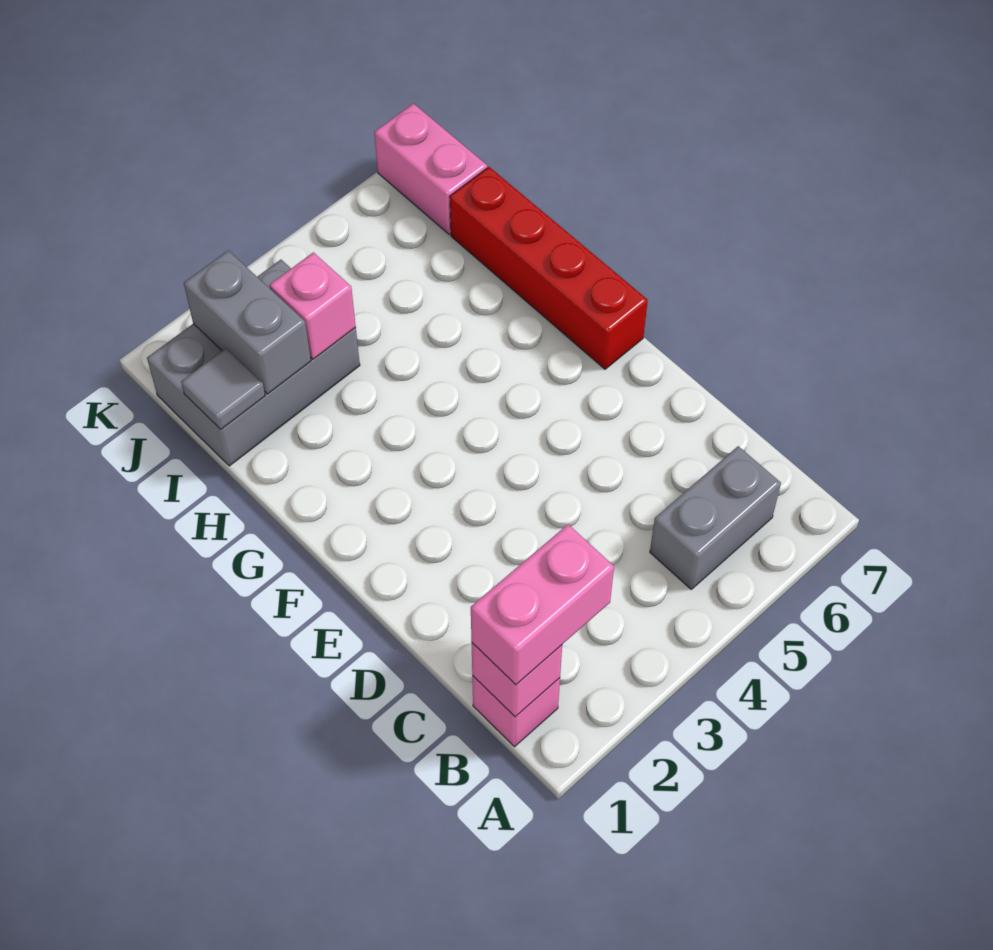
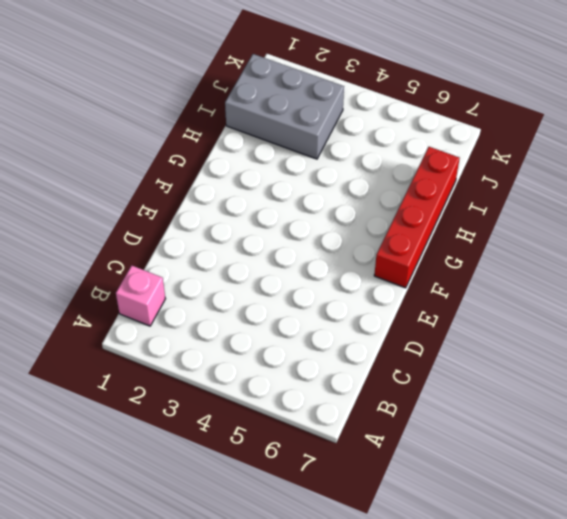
none -> grey 1x2 brick [650,446,781,589]
none -> pink 1x2 brick [374,104,487,235]

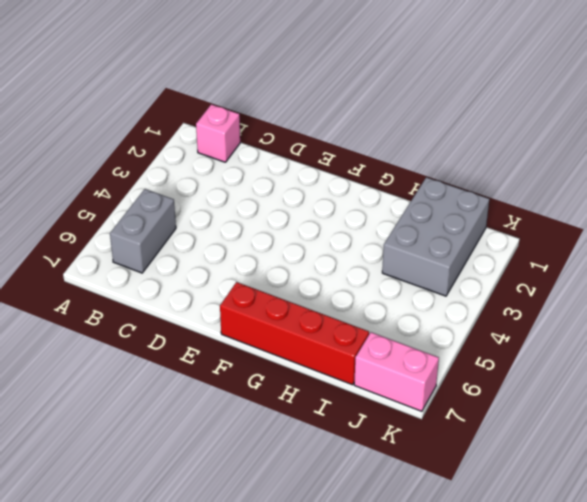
none -> pink 1x1 brick [472,643,562,717]
none -> grey 1x1 tile [181,348,265,429]

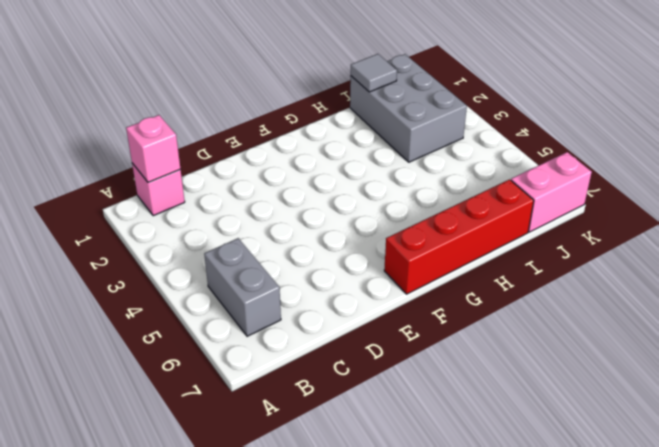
none -> grey 1x2 brick [184,250,311,394]
none -> pink 1x1 brick [270,252,356,359]

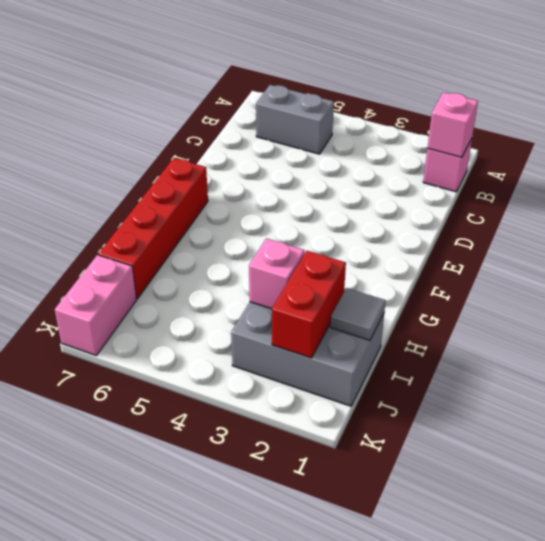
red 1x2 brick [272,251,346,358] -> grey 1x2 brick [184,250,311,394]
none -> pink 1x2 brick [471,525,614,685]

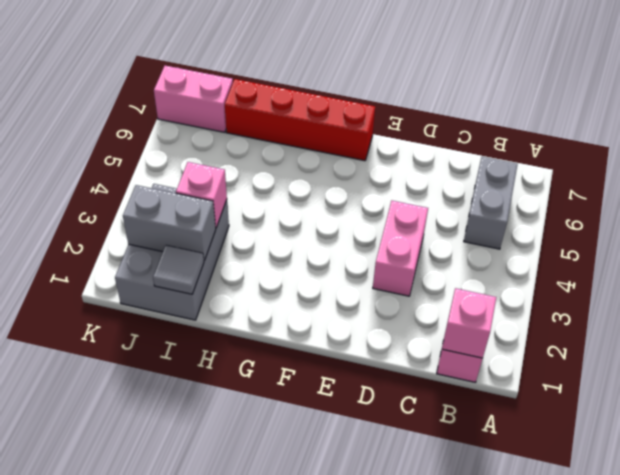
pink 1x2 brick [373,201,428,296] -> pink 1x2 brick moved to [471,525,614,685]

